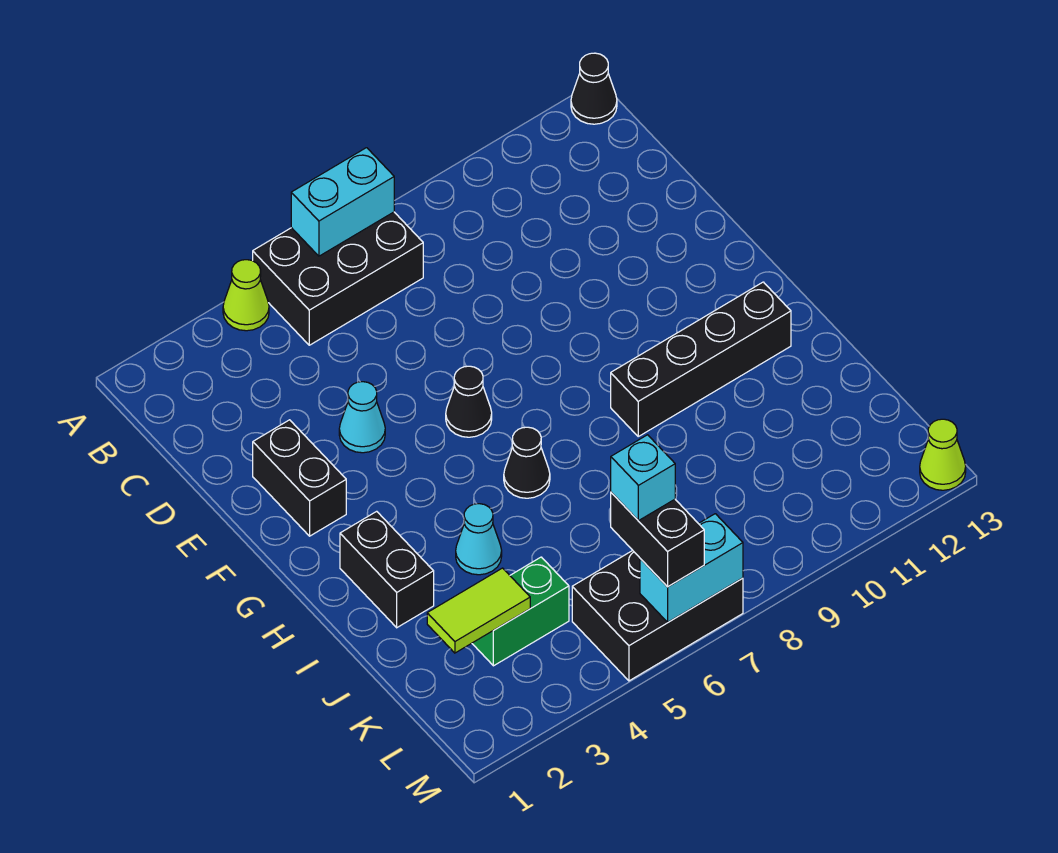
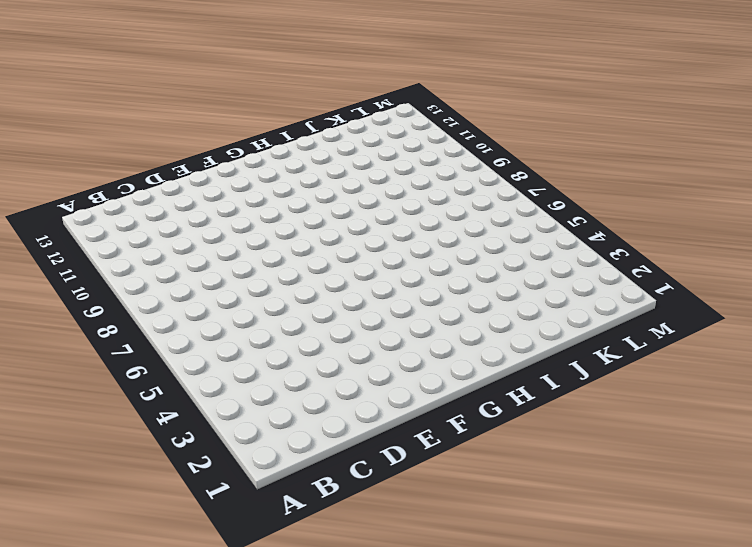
none -> lime 1x1 cone [223,260,269,331]
none -> black 2x3 brick [253,212,423,345]
none -> black 1x1 cone [571,53,617,124]

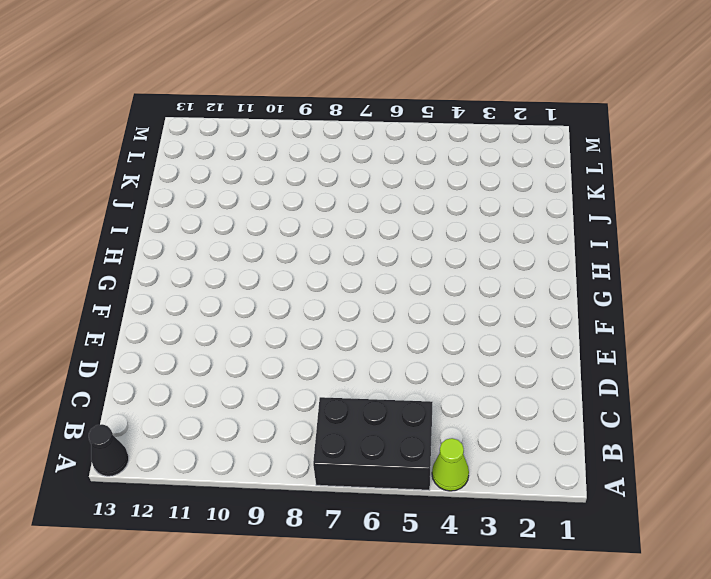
none -> black 1x2 brick [253,420,346,536]
none -> cyan 1x1 cone [339,382,385,453]
none -> black 1x1 cone [446,366,492,437]

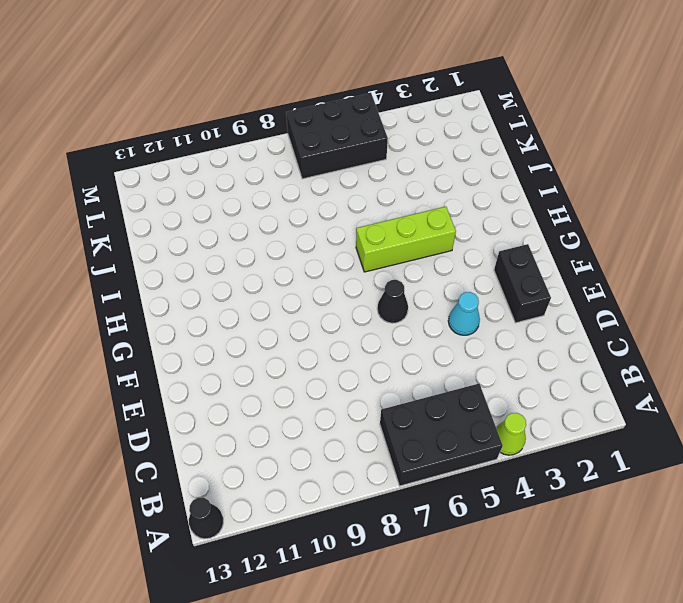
lime 1x3 brick [356,207,456,272] -> black 1x1 cone [504,427,550,498]
none -> black 1x2 brick [340,511,434,628]
none -> black 1x4 brick [611,282,791,436]
none -> cyan 1x1 cone [456,504,502,575]

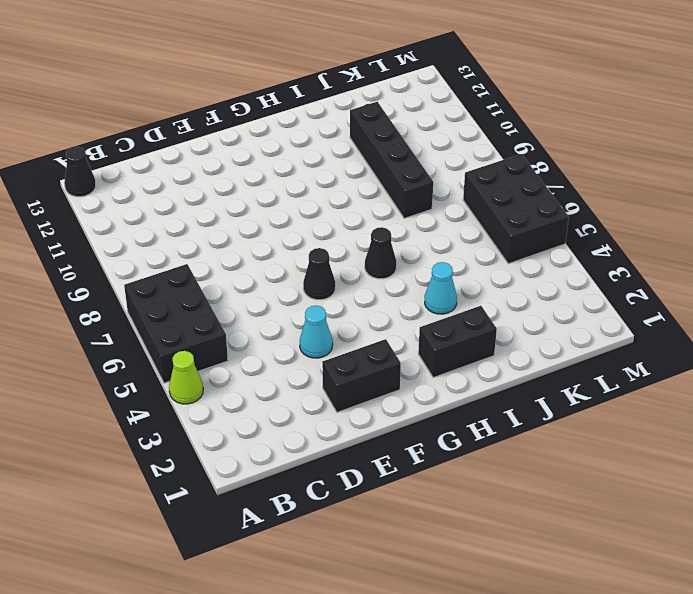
black 1x4 brick [350,102,433,218] -> black 1x4 brick moved to [611,282,791,436]
none -> green 1x2 brick [472,557,569,666]
none -> lime 1x1 cone [920,419,966,490]
none -> cyan 1x2 brick [291,148,394,256]

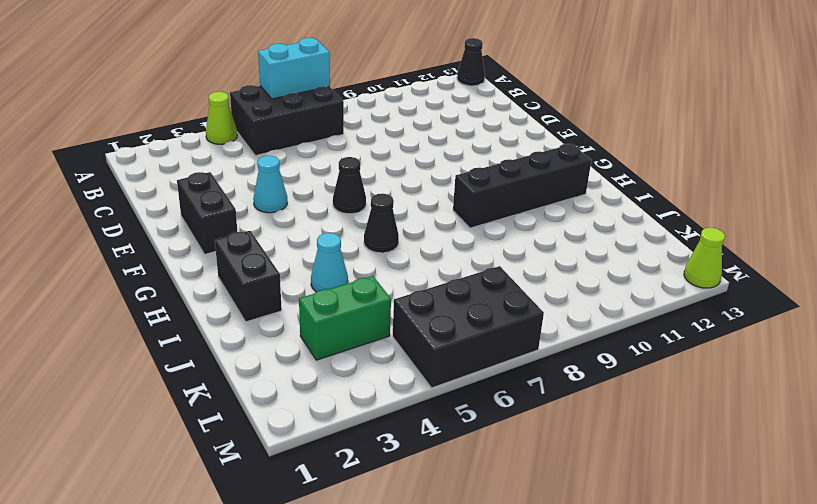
none -> lime 1x2 tile [427,568,530,653]
none -> cyan 1x2 brick [640,514,743,622]
none -> black 1x2 brick [611,492,704,587]

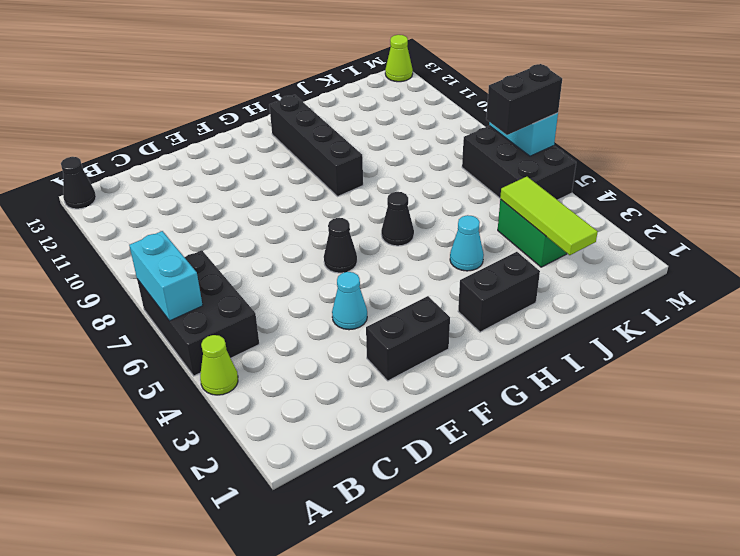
lime 1x3 tile [500,177,598,255] -> lime 1x2 tile [427,568,530,653]
none -> cyan 1x1 brick [611,435,675,521]

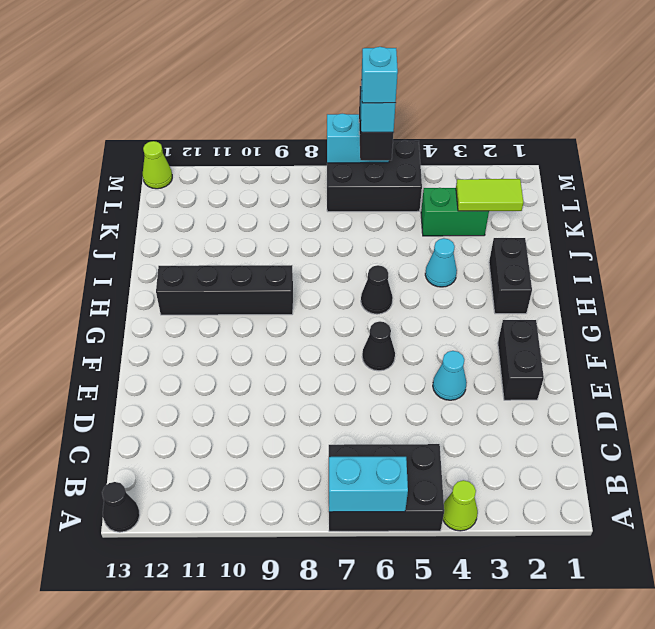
cyan 1x1 brick [361,47,398,103] -> none

